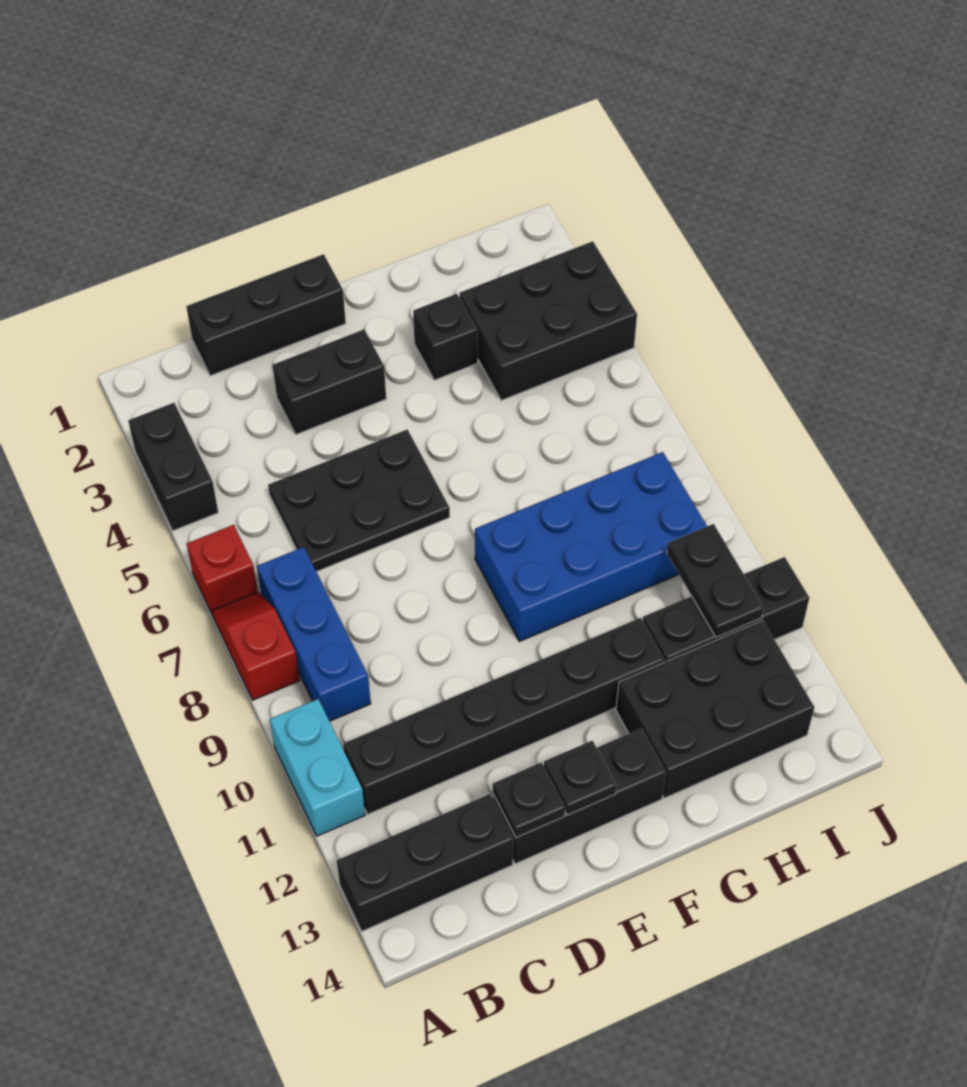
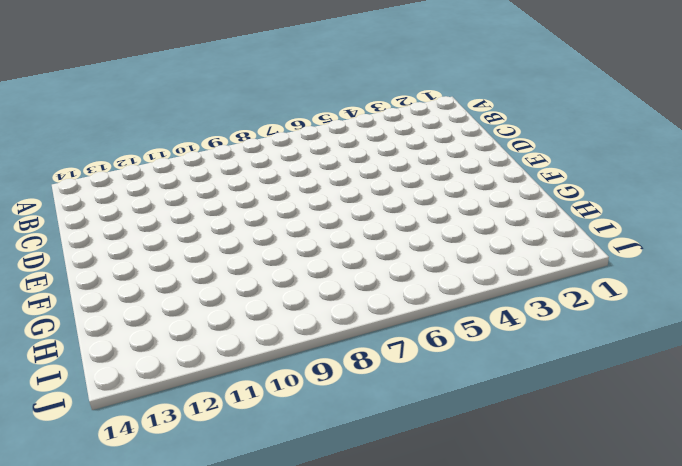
none -> black 1x2 brick [128,403,218,531]
none -> red 1x1 brick [187,525,258,613]
none -> red 1x2 slope [212,592,300,700]

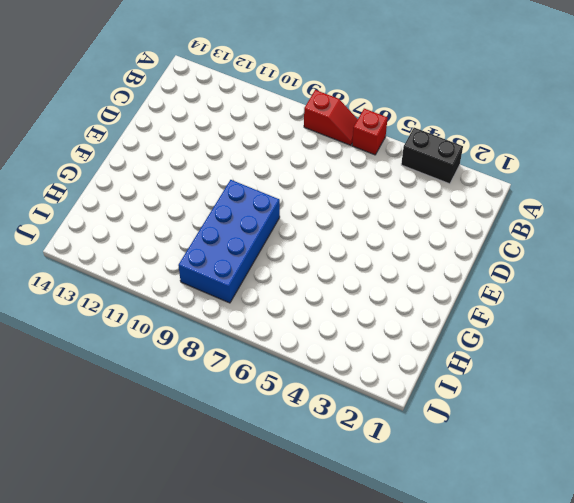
none -> cyan 1x2 brick [270,699,365,836]
none -> black 1x3 brick [337,794,513,931]
none -> blue 1x3 brick [257,547,371,721]

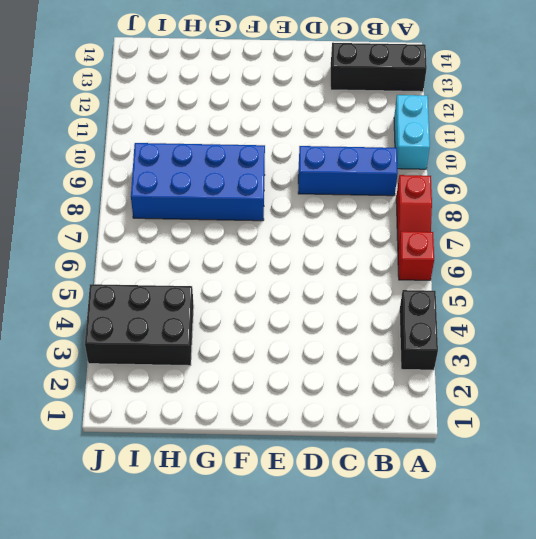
blue 1x3 brick [298,146,398,196] -> blue 1x3 brick turned to [257,547,371,721]
none -> black 1x6 brick [343,618,664,814]
none -> black 1x3 brick [186,254,346,376]
none -> black 2x3 plate [268,429,450,572]

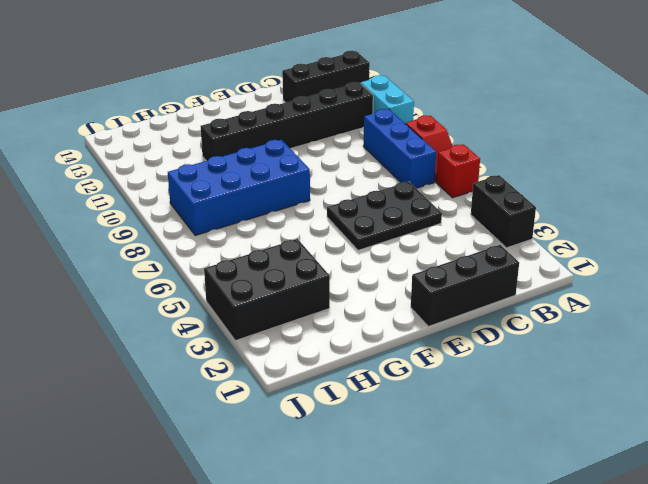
none -> black 1x2 brick [273,330,386,434]
none -> black 1x3 brick [492,728,666,864]
none -> black 1x1 brick [413,294,478,380]

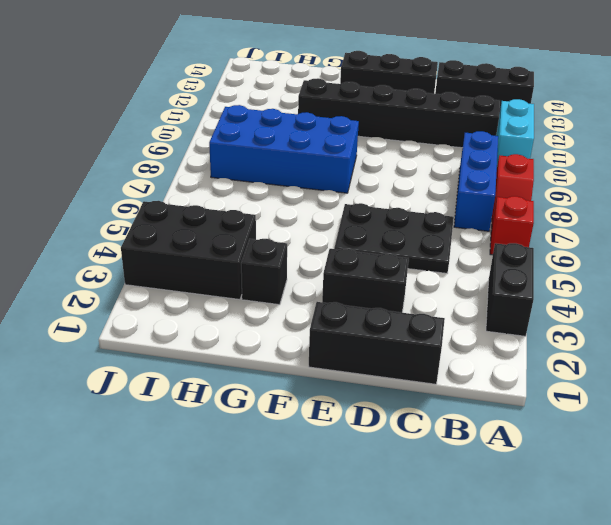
none -> black 2x3 brick [616,620,814,798]
none -> black 1x3 brick [643,557,809,662]
none -> black 1x1 plate [493,763,565,838]

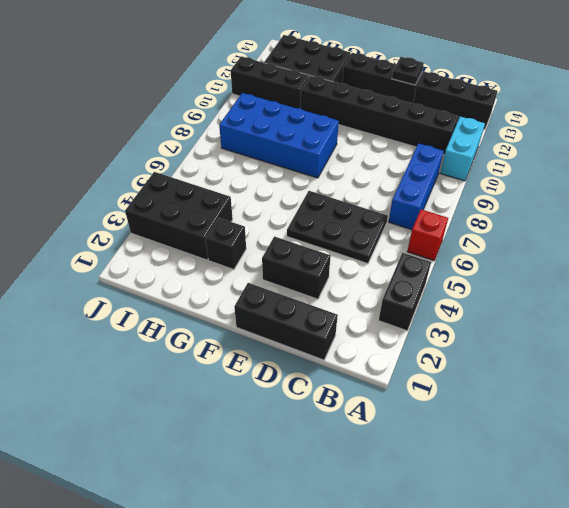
none -> red 1x2 slope [212,592,300,700]
none -> black 1x1 plate [544,741,617,815]
none -> black 1x2 plate [667,524,764,637]

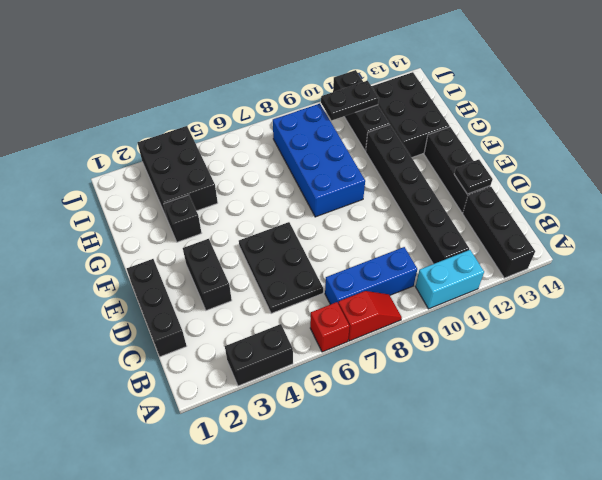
red 1x2 slope [338,291,402,341] -> red 1x2 slope turned to [212,592,300,700]
none -> black 1x1 plate [544,741,617,815]

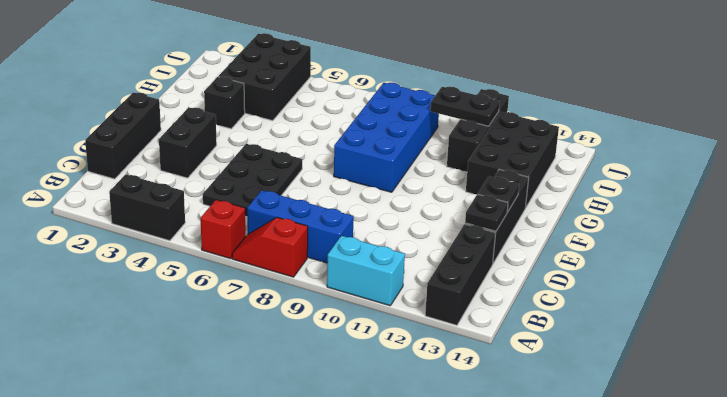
none -> black 1x6 brick [343,618,664,814]

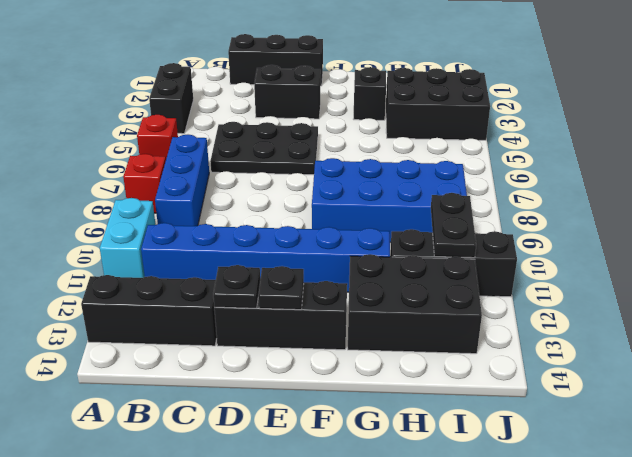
blue 1x6 brick [141,223,390,292] -> black 1x6 brick [343,618,664,814]

